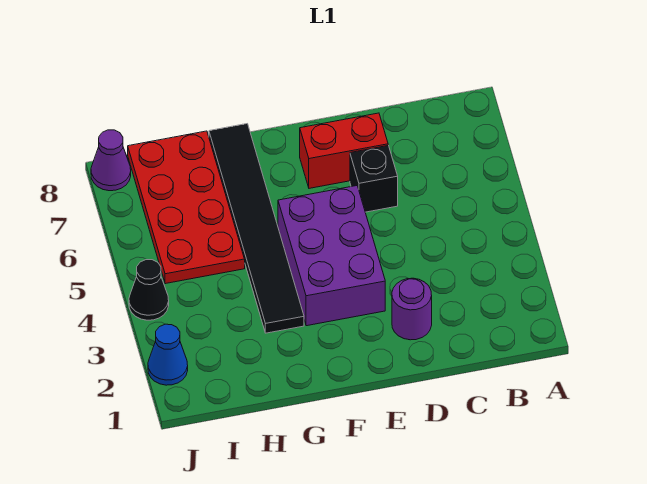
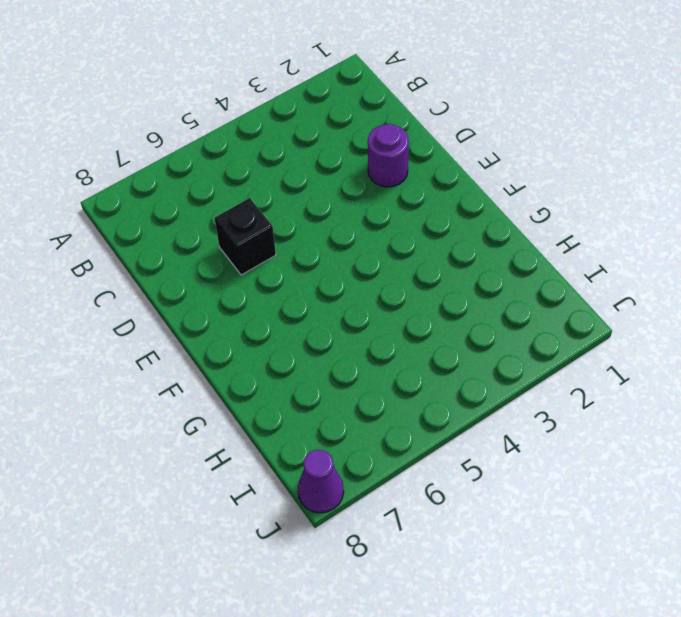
none -> red 1x2 brick [300,113,388,188]
none -> purple 2x3 brick [278,186,385,326]

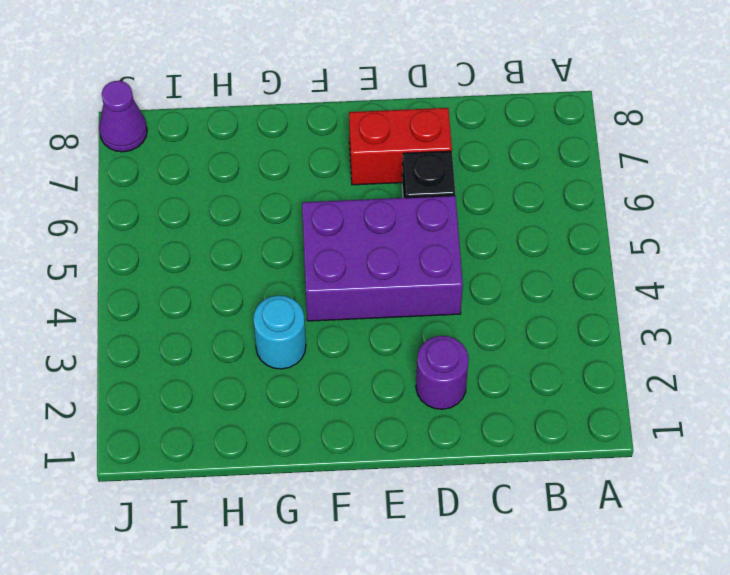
purple 2x3 brick [302,196,463,321] -> purple 2x3 brick turned to [278,186,385,326]
cyan 1x1 round brick [253,296,306,369] -> black 1x6 tile [209,124,304,333]
none -> red 2x4 plate [128,131,245,284]
none -> blue 1x1 cone [148,324,188,385]

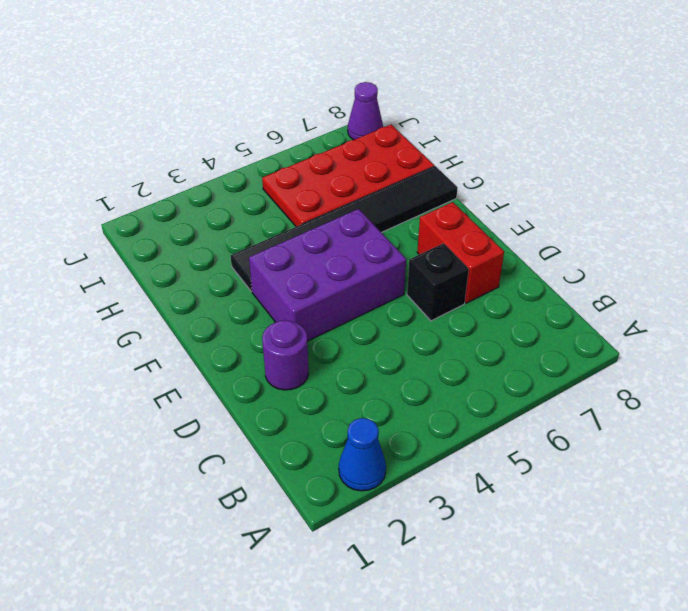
blue 1x1 cone [339,418,386,491] -> blue 1x1 cone moved to [148,324,188,385]
none -> black 1x1 cone [129,260,169,320]

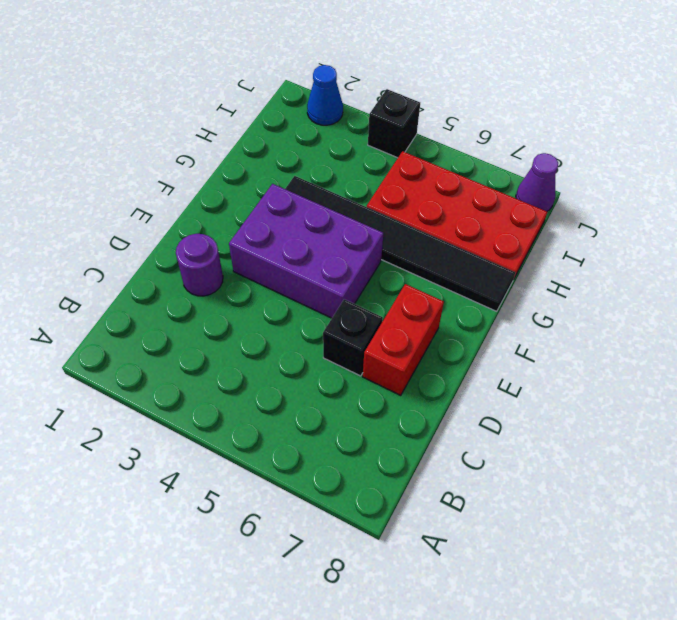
black 1x1 brick [368,89,420,158] -> black 1x1 cone [129,260,169,320]

